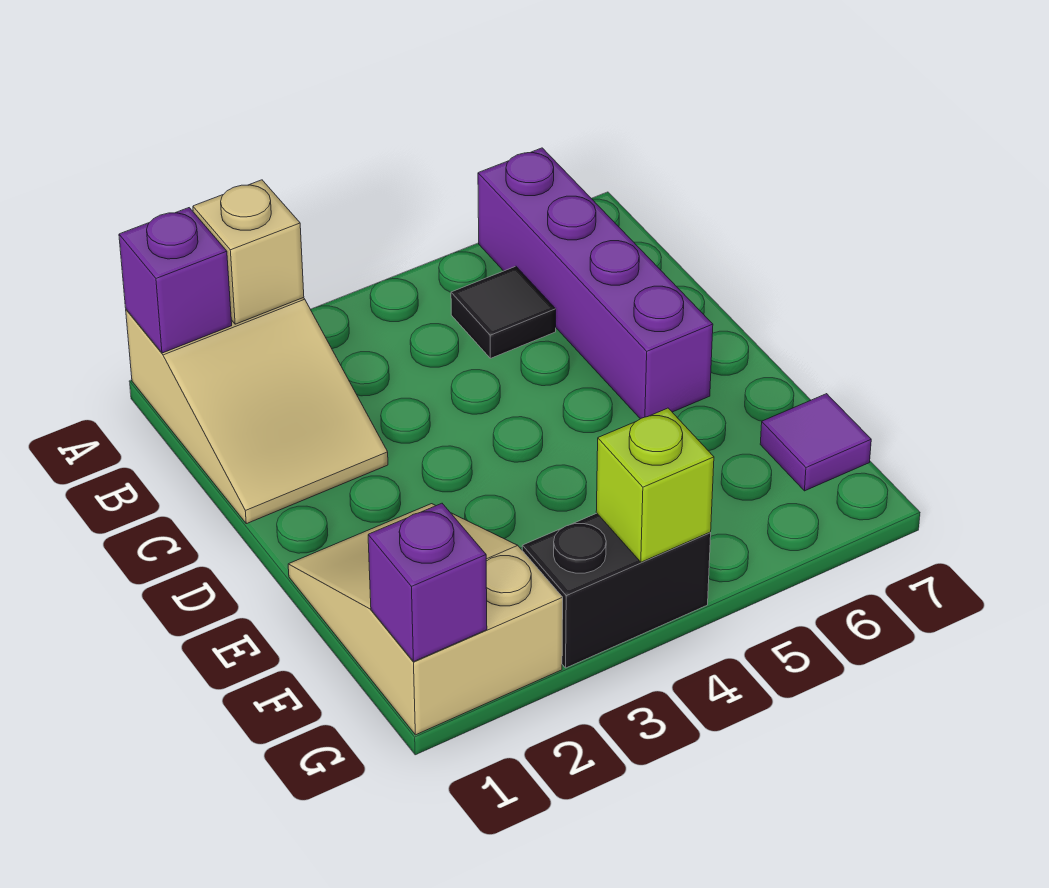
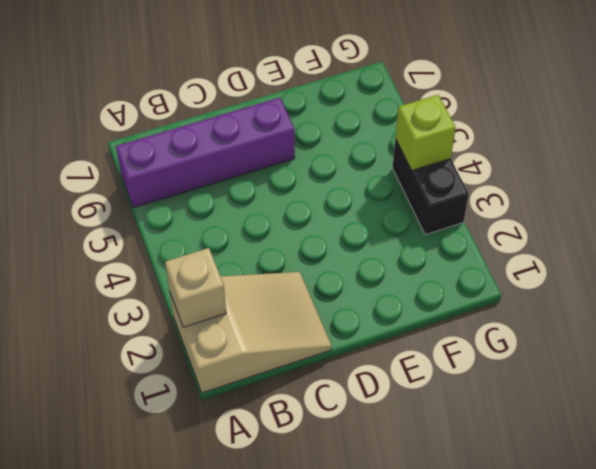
none -> black 1x1 tile [451,266,556,358]
none -> tan 2x3 slope [288,504,563,735]

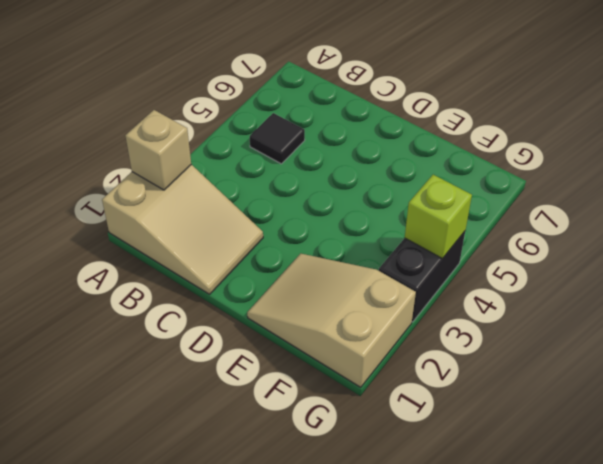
none -> purple 1x4 brick [478,148,713,419]
none -> purple 1x1 tile [760,394,871,491]

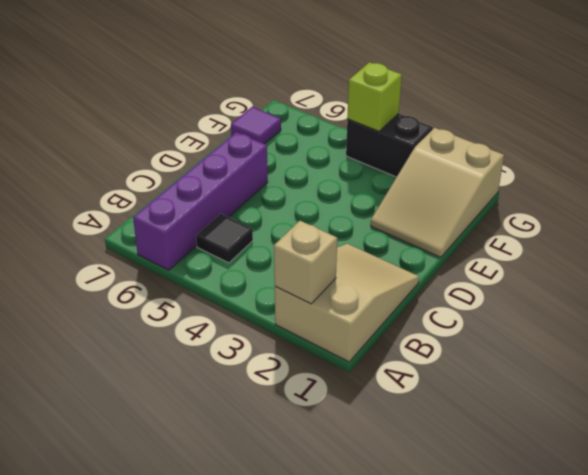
none -> purple 1x1 brick [119,208,232,353]
none -> purple 1x1 brick [368,503,487,662]

